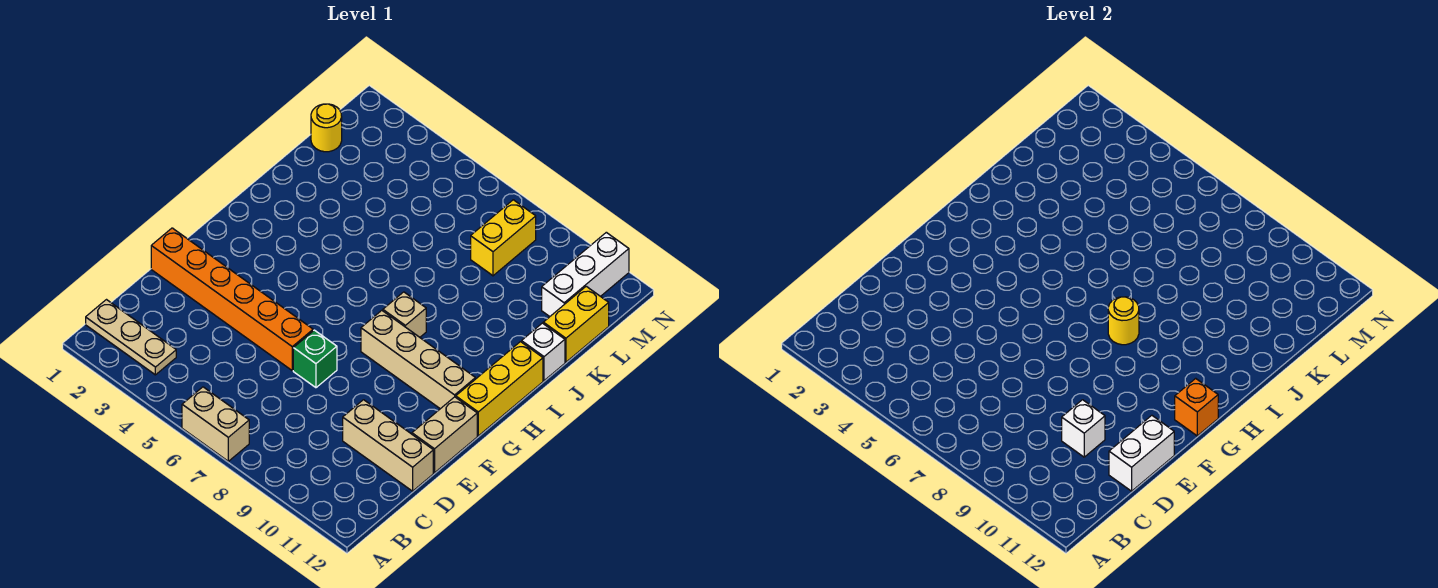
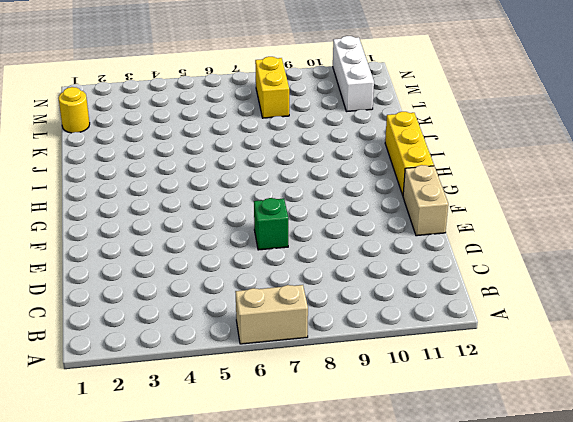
none -> tan 1x3 plate [86,300,176,375]
none -> tan 1x3 brick [343,400,433,491]
none -> orange 1x6 brick [151,228,313,370]

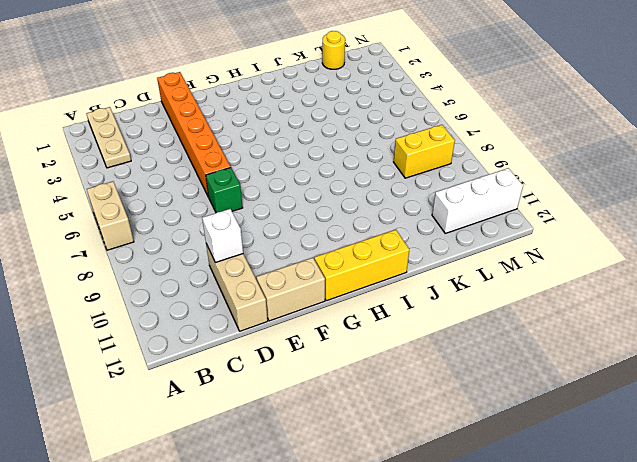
none -> tan 1x4 brick [361,310,475,409]
none -> tan 1x1 brick [383,292,426,337]
none -> white 1x1 brick [522,323,565,381]

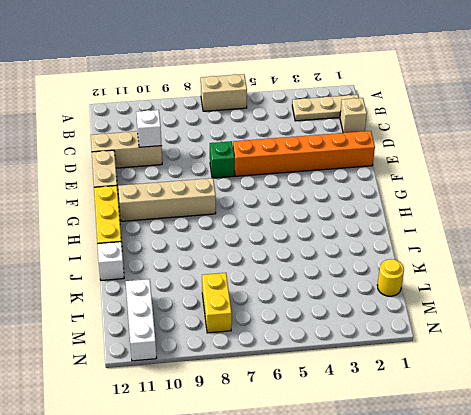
tan 1x1 brick [340,98,367,133] -> tan 1x1 brick moved to [383,292,426,337]
none -> yellow 1x2 brick [543,286,609,362]
none -> white 1x2 brick [1109,415,1174,491]
none -> orange 1x1 brick [1175,378,1218,436]

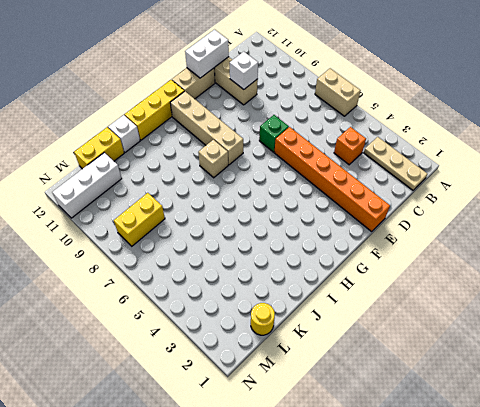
orange 1x1 brick [334,127,366,165] -> orange 1x1 brick moved to [1175,378,1218,436]
none -> yellow 1x1 round brick [1108,297,1139,345]

